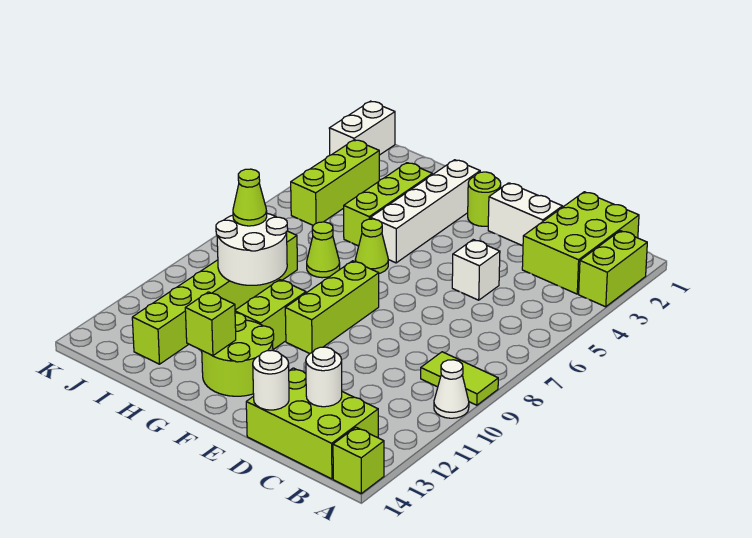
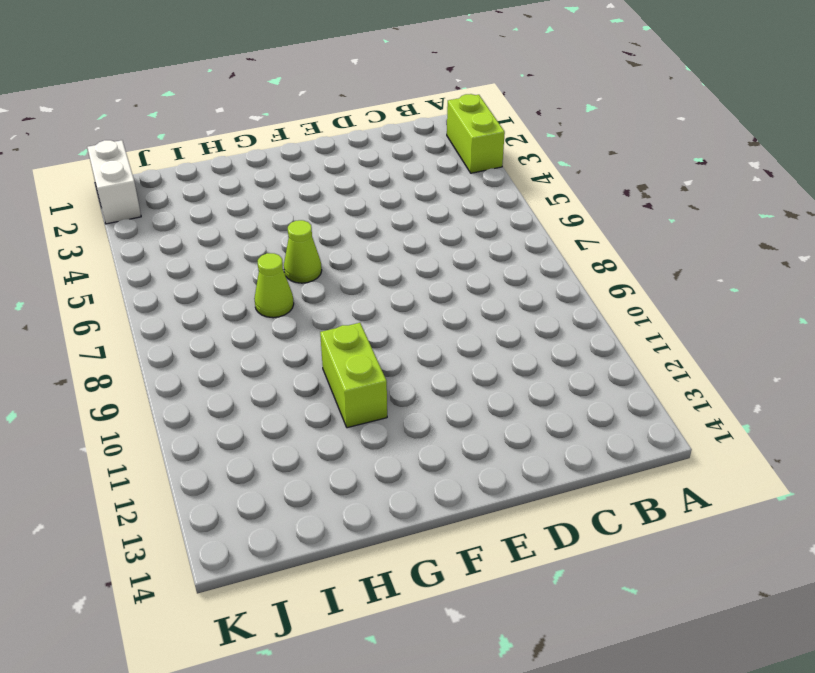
none -> lime 1x2 tile [421,352,498,405]
none -> white 1x1 cone [434,360,469,418]
none -> lime 1x1 brick [333,427,384,493]

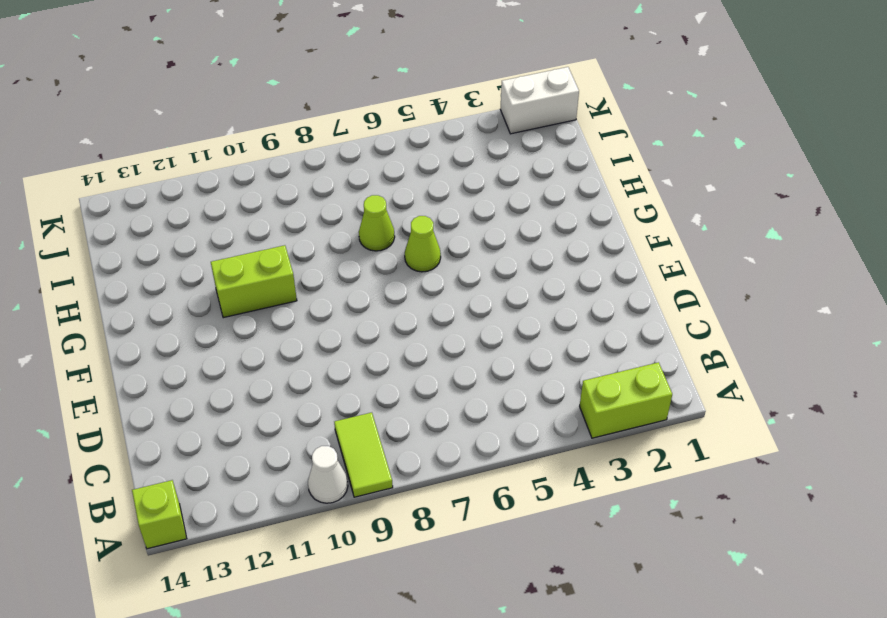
none -> lime 2x3 brick [522,192,639,294]
none -> lime 2x3 brick [246,368,378,479]
none -> white 1x2 brick [488,183,563,246]

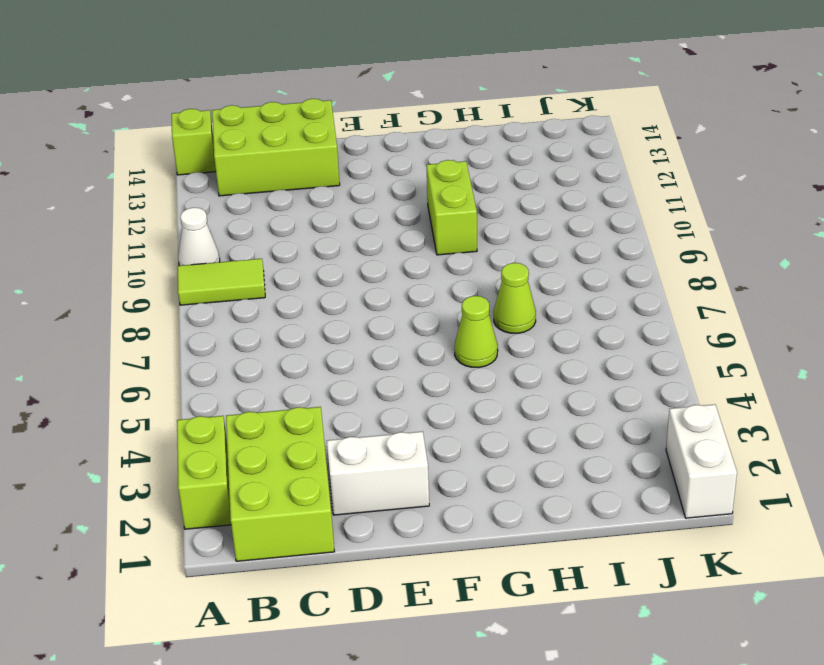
none -> white 1x1 brick [452,240,500,300]
none -> lime 1x1 round brick [468,172,501,226]
none -> lime 1x3 brick [285,261,379,354]

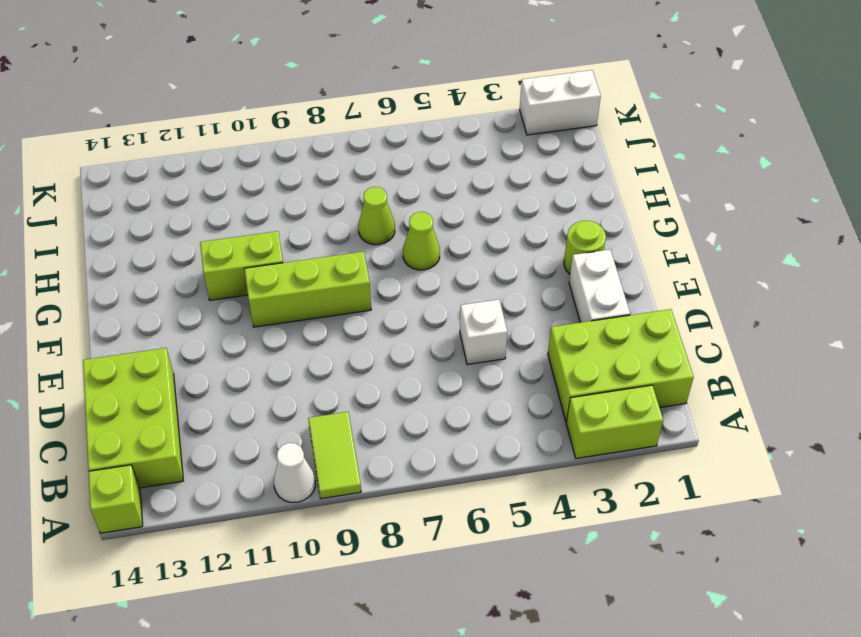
none -> lime 2x2 round brick [202,313,274,396]
none -> white 1x4 brick [371,160,480,263]
none -> lime 1x3 brick [344,163,432,246]

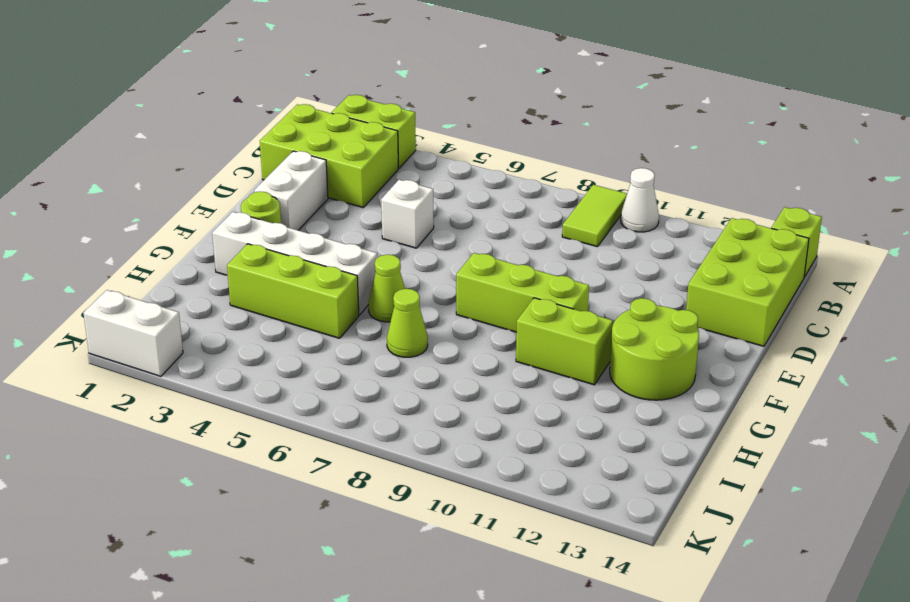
none -> lime 1x6 brick [132,231,297,364]
none -> lime 1x3 brick [291,140,379,225]
none -> white 1x1 round brick [306,347,342,407]

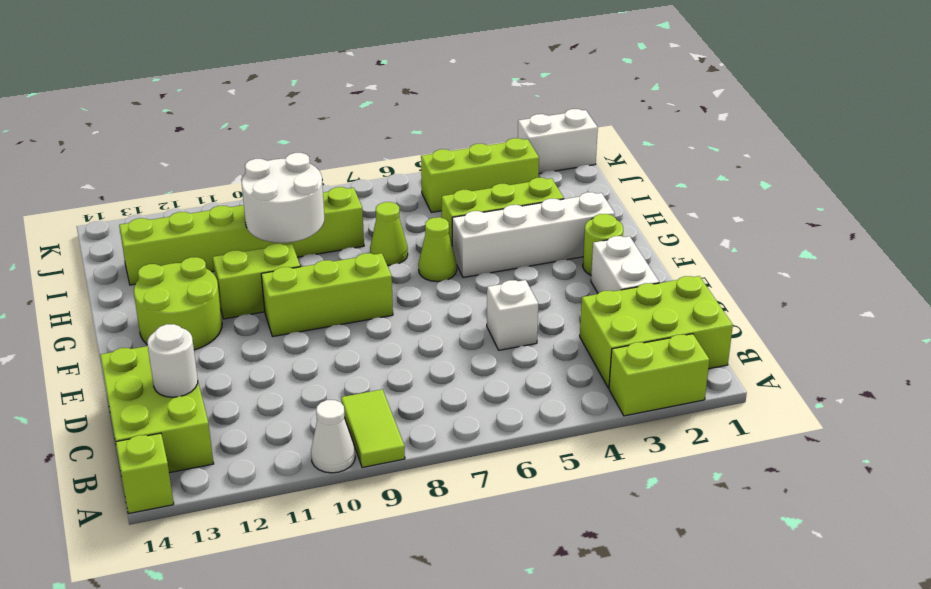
none -> white 1x1 round brick [253,350,289,410]
none -> lime 1x1 brick [185,292,236,356]
none -> lime 1x1 cone [233,169,267,226]

